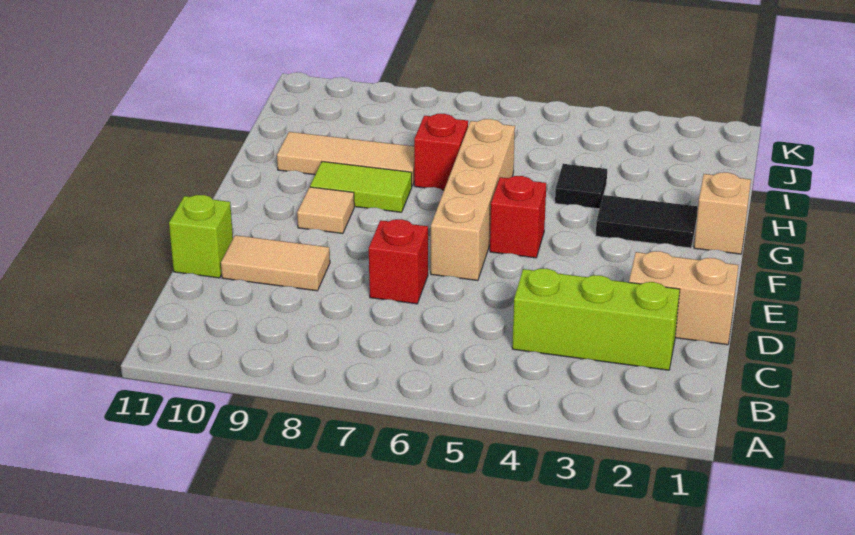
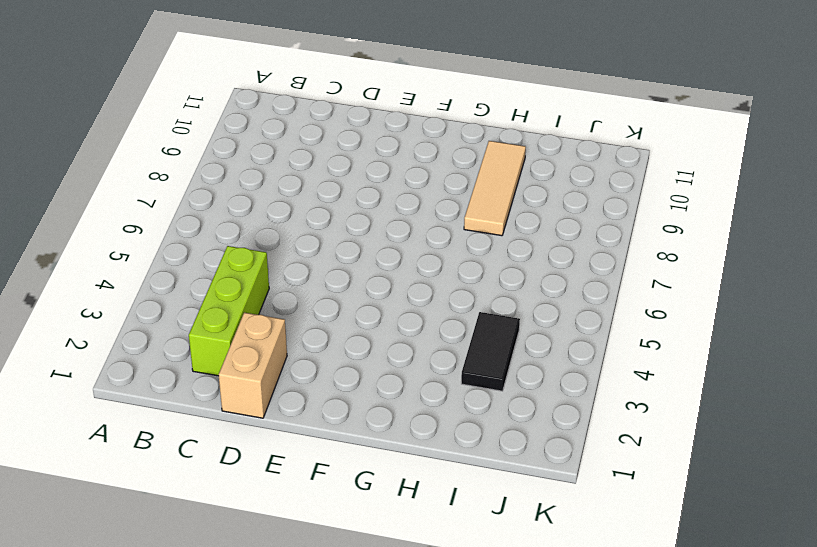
black 1x2 tile [461,312,520,391] -> black 1x2 tile moved to [596,195,698,248]
none -> red 1x1 brick [369,219,428,304]
none -> tan 1x2 tile [221,235,330,291]
none -> lime 1x1 brick [169,195,233,278]

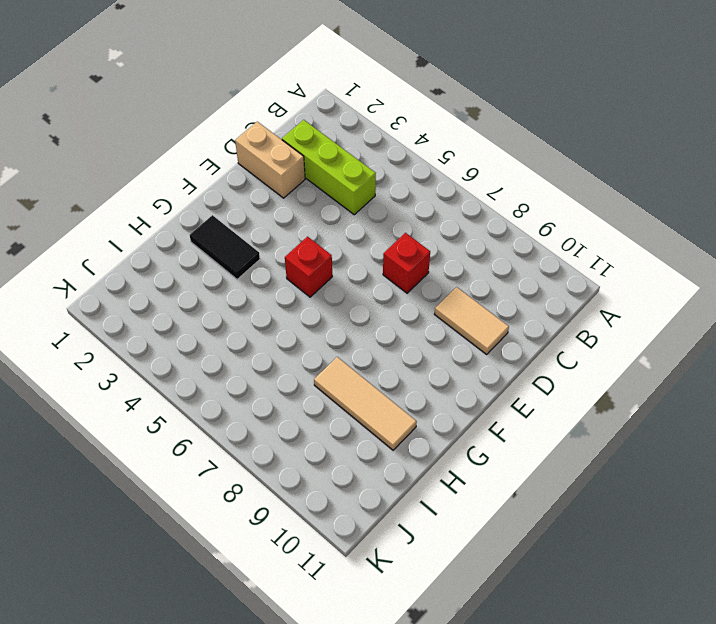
none -> lime 1x1 brick [169,195,233,278]
none -> tan 1x4 brick [431,119,515,281]
none -> tan 1x1 tile [297,187,354,234]

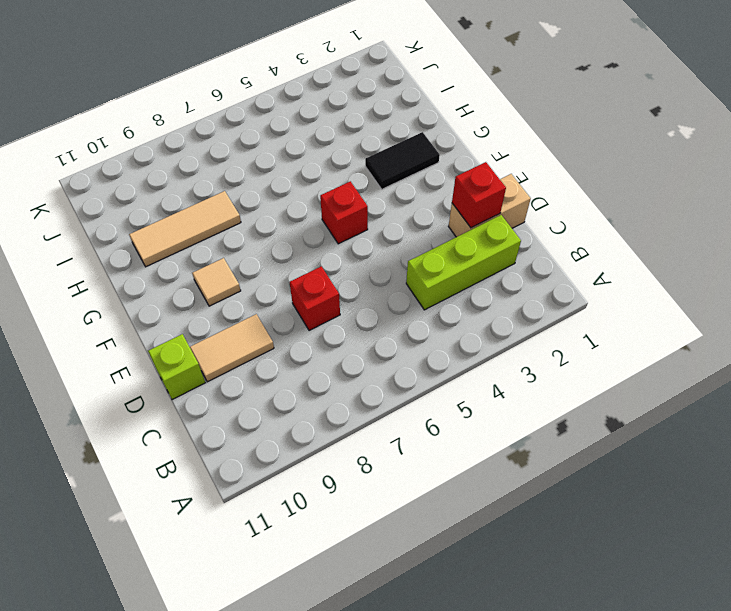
red 1x1 brick [452,162,506,228] -> red 1x1 brick moved to [414,114,468,190]
none -> tan 1x4 brick [431,119,515,281]
none -> tan 1x1 brick [694,172,751,254]
none -> lime 1x2 tile [310,162,412,212]

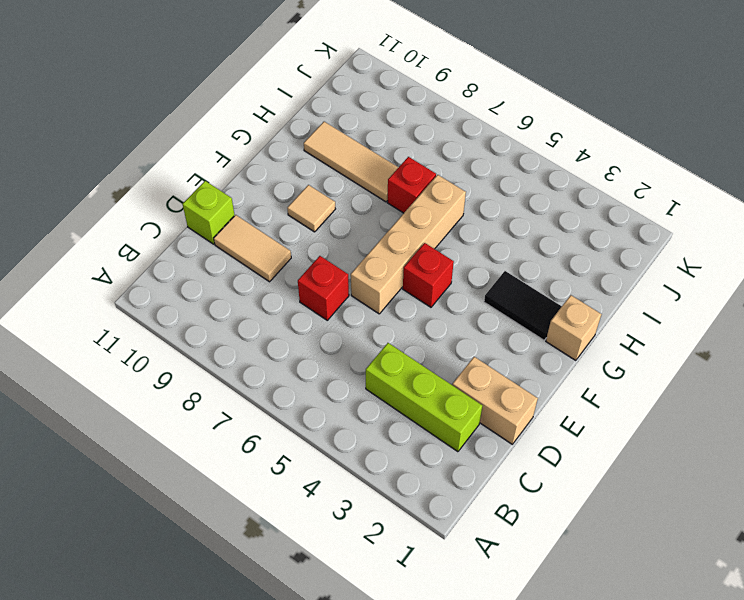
none -> lime 1x2 tile [310,162,412,212]
none -> black 1x1 tile [555,164,607,209]

